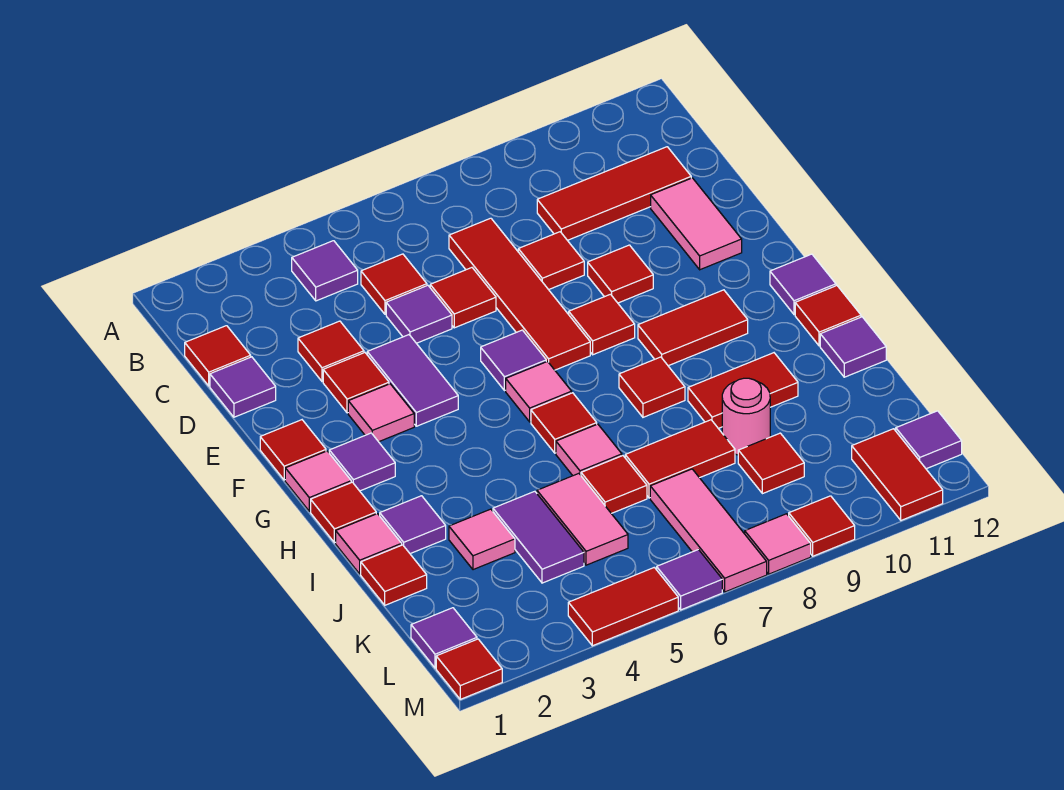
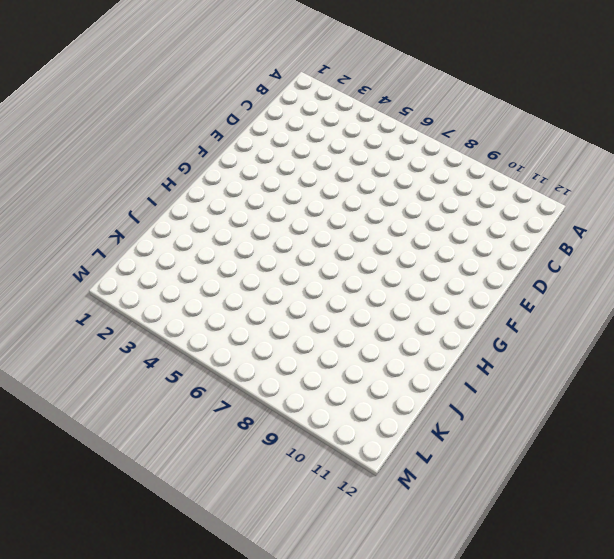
none -> purple 1x1 tile [292,241,358,301]
none -> red 1x1 tile [185,326,251,386]
none -> red 1x1 tile [361,254,427,314]
none -> red 1x4 tile [449,218,590,370]

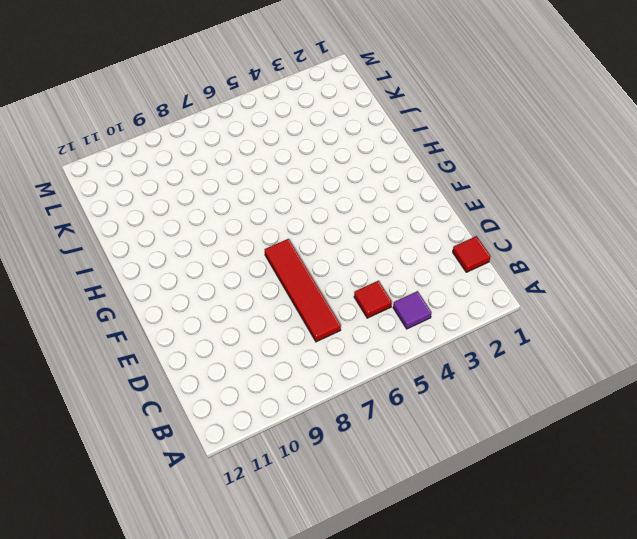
none -> red 1x3 tile [537,147,691,240]
none -> purple 1x1 tile [210,357,276,417]
none -> red 1x1 tile [298,321,364,382]
none -> purple 1x1 tile [386,285,452,343]

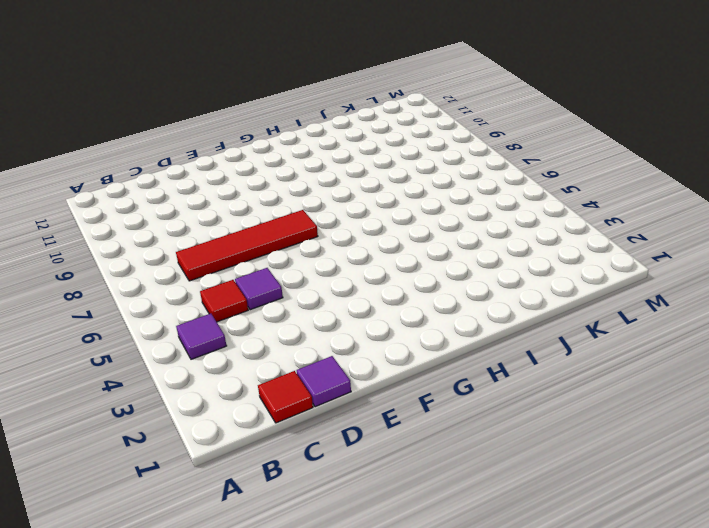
none -> red 1x3 tile [537,147,691,240]
none -> red 1x1 tile [298,321,364,382]
none -> red 1x1 tile [430,268,496,328]
none -> red 1x1 tile [518,232,584,290]

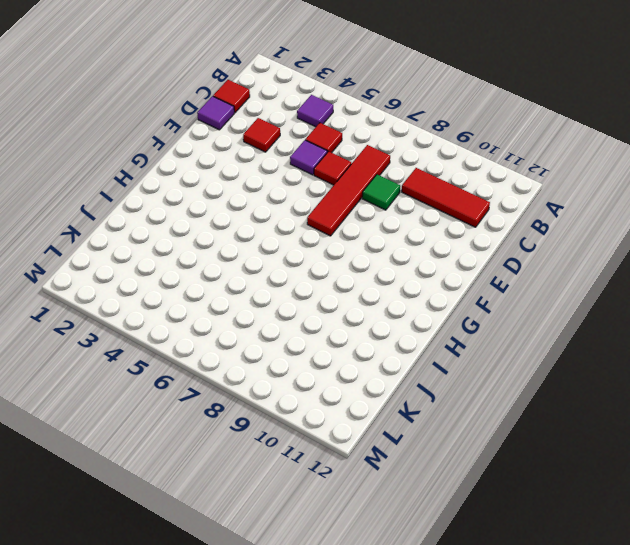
green 1x1 tile [362,175,400,210] -> red 1x1 tile [518,232,584,290]
none -> pink 1x2 tile [651,178,742,270]
none -> red 1x1 tile [323,353,389,413]
none -> purple 1x2 tile [367,335,458,426]
none -> red 1x1 tile [588,245,653,303]

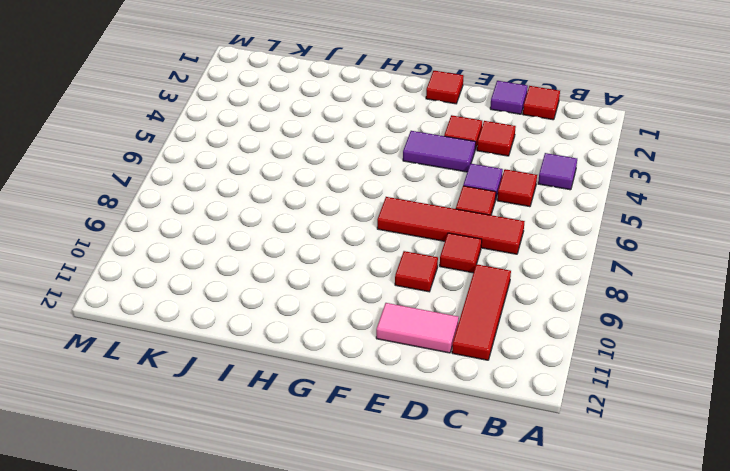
none -> pink 1x1 tile [348,384,414,442]
none -> purple 1x1 tile [481,330,546,391]
none -> red 1x1 tile [569,294,635,355]
none -> pink 1x1 tile [285,451,351,511]

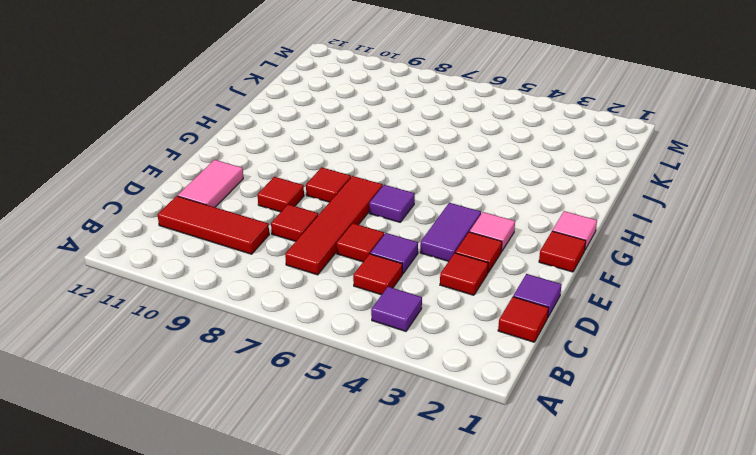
none -> purple 1x1 tile [329,433,395,491]
none -> pink 1x1 tile [506,362,572,422]
none -> red 1x2 tile [638,290,748,366]
none -> purple 1x1 tile [770,254,836,315]

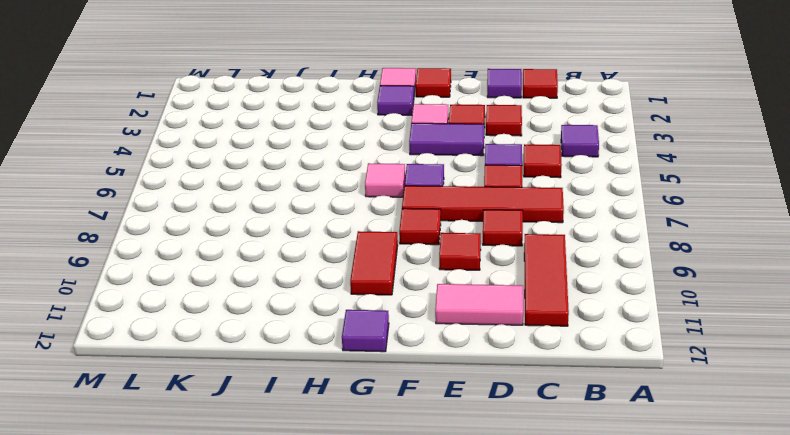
none -> red 1x1 tile [311,482,376,543]
none -> red 1x1 tile [531,393,597,453]
none -> red 1x1 tile [619,357,685,417]
none -> red 1x1 tile [795,286,861,346]

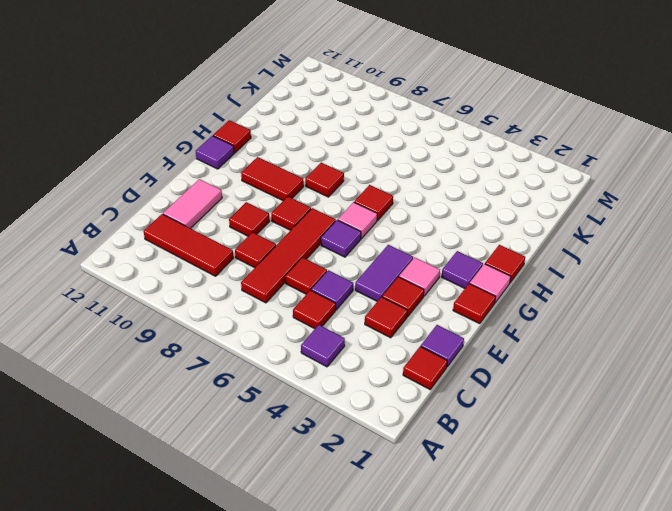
none -> pink 1x1 tile [336,514,402,574]
none -> purple 1x1 tile [380,496,446,554]
none -> pink 1x1 tile [556,424,622,476]
none -> red 1x2 tile [688,353,798,428]

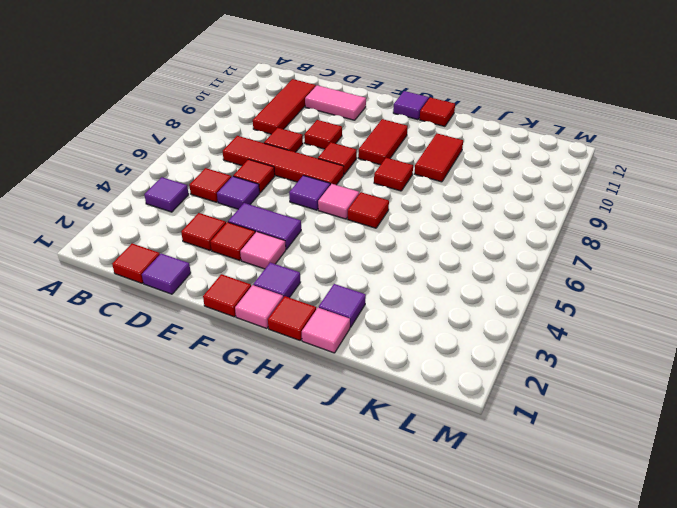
none -> pink 1x1 tile [556,424,622,476]
none -> purple 1x1 tile [820,317,886,377]
none -> red 1x1 tile [361,545,427,605]
none -> pink 1x1 tile [449,509,515,570]

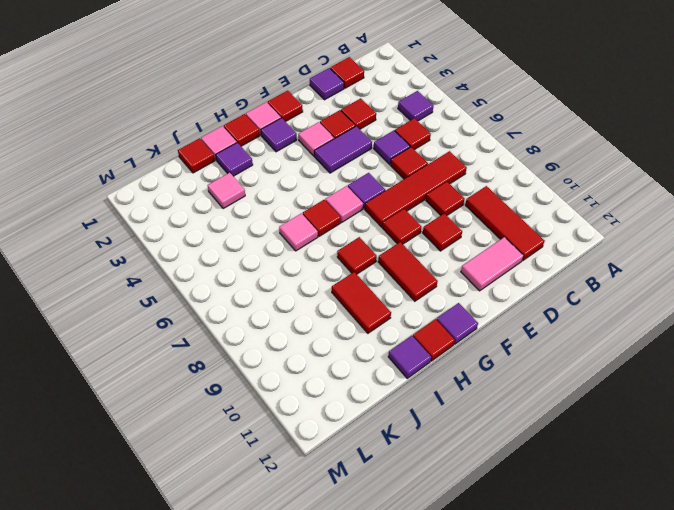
none -> purple 1x2 tile [493,491,584,583]
none -> pink 1x2 tile [537,473,628,565]
none -> red 1x1 tile [581,456,647,513]
none -> red 1x2 tile [625,420,735,498]

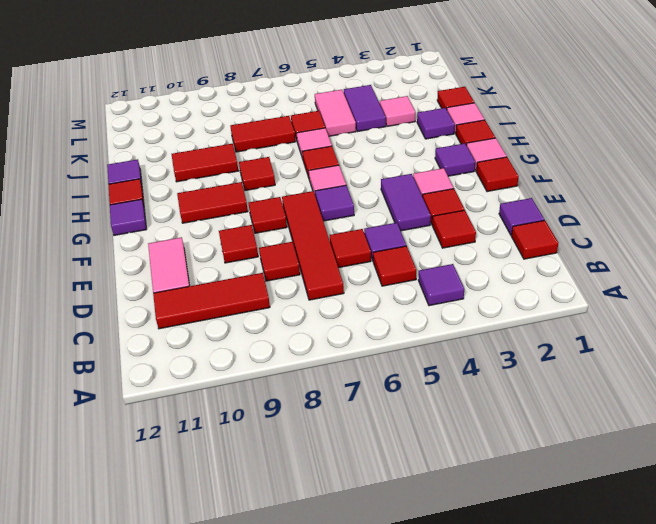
none -> pink 1x1 round brick [722,378,770,455]
none -> pink 1x3 tile [650,469,767,592]
none -> red 1x1 tile [738,433,804,494]
none -> purple 1x1 tile [411,608,477,668]

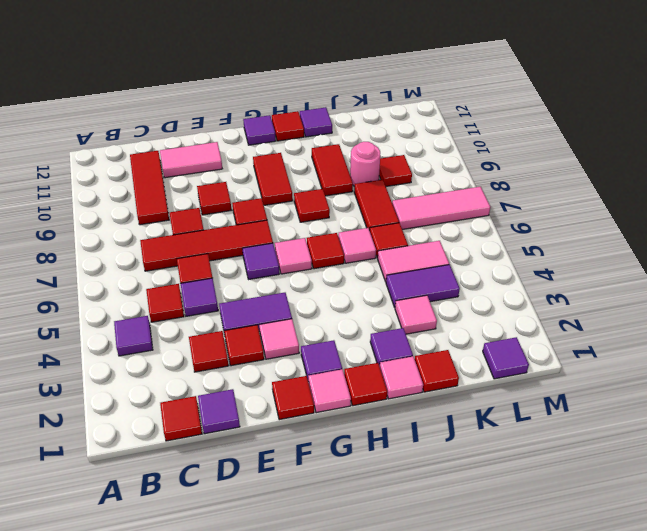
none -> red 1x2 tile [852,429,943,520]
none -> purple 1x1 tile [896,411,962,469]
none -> red 1x1 tile [436,639,502,699]
none -> red 1x2 tile [568,567,678,646]

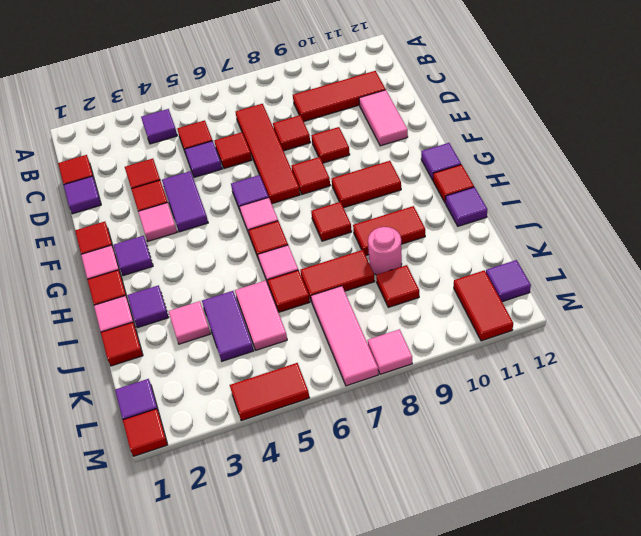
none -> purple 1x1 tile [657,550,722,610]
none -> red 1x1 tile [789,496,855,556]

